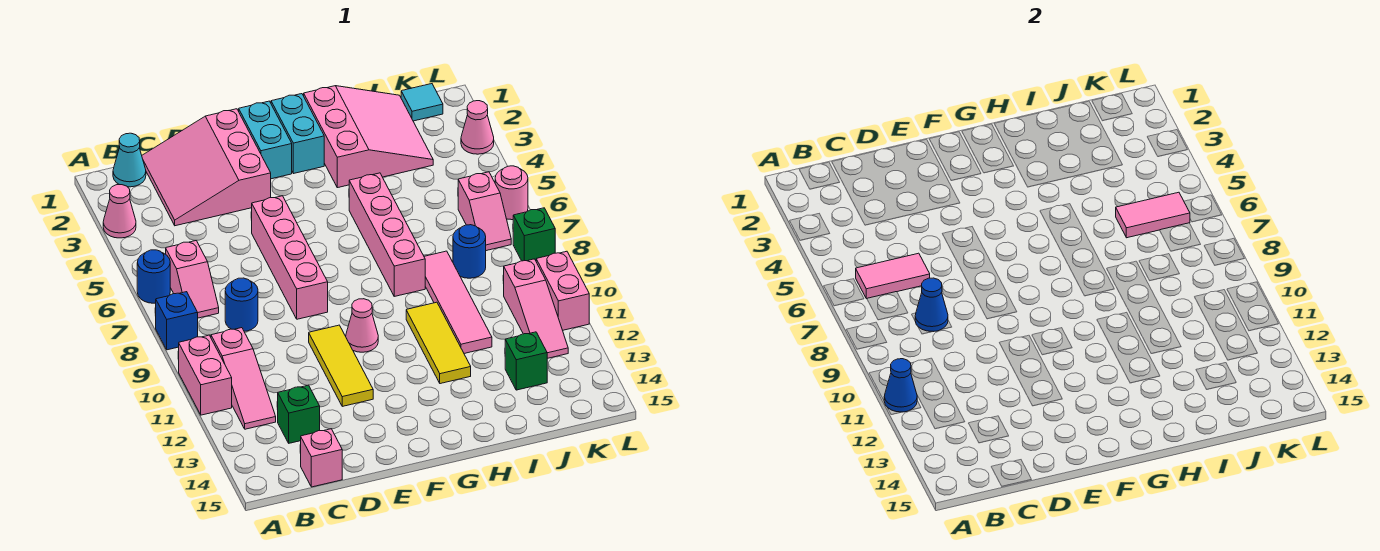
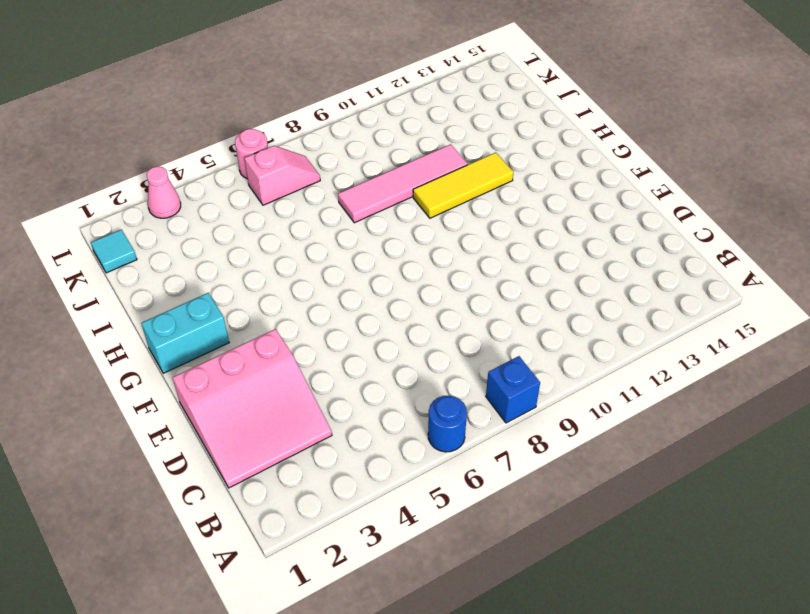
none -> pink 1x1 cone [103,185,136,238]
none -> pink 1x2 brick [179,335,232,415]
none -> cyan 1x1 cone [113,133,146,187]
none -> pink 1x2 slope [166,241,219,318]

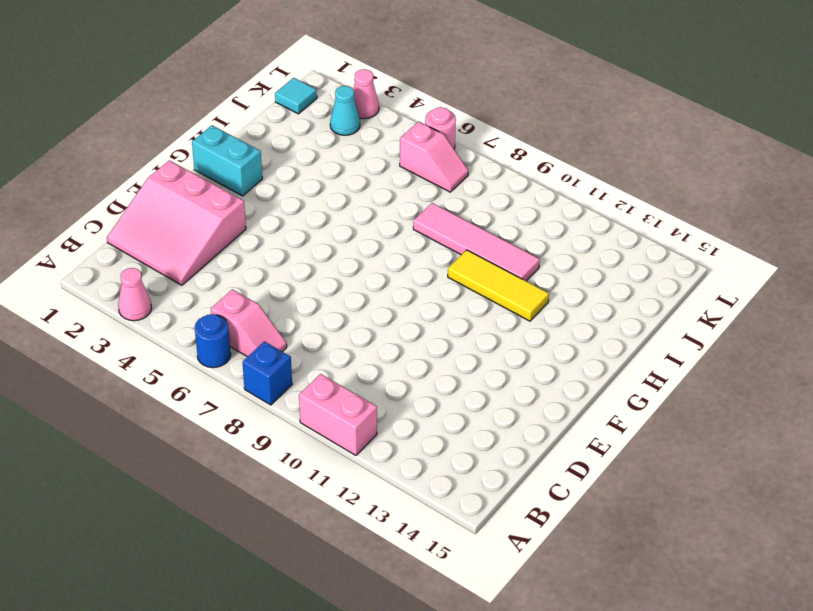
cyan 1x1 cone [330,86,360,135] -> cyan 1x1 cone moved to [113,133,146,187]
none -> pink 1x3 slope [211,328,276,429]
none -> blue 1x1 round brick [225,278,258,331]
none -> green 1x1 brick [278,385,320,443]
none -> pink 1x1 brick [301,429,342,487]

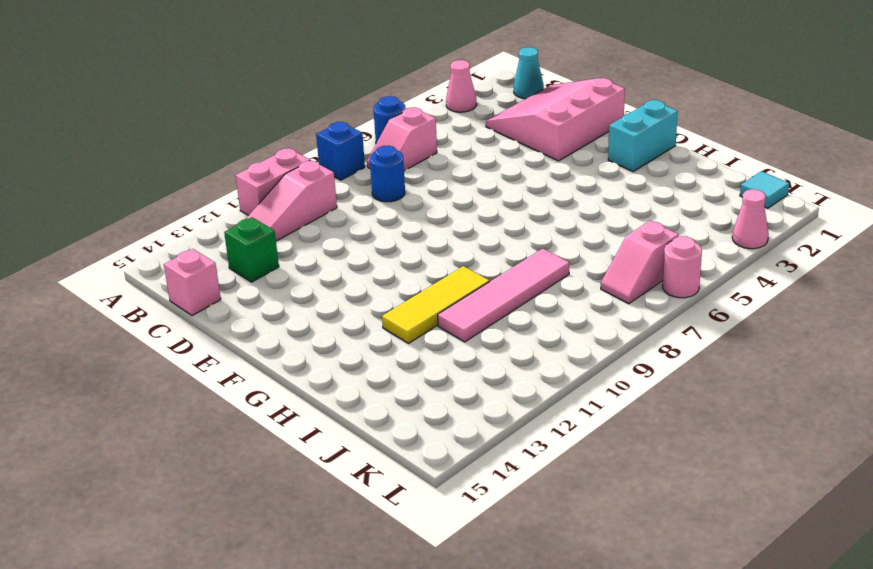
none -> pink 1x4 brick [252,196,328,319]
none -> yellow 1x3 tile [309,325,373,406]
none -> cyan 1x2 brick [239,101,292,179]
none -> pink 1x1 cone [346,299,378,352]

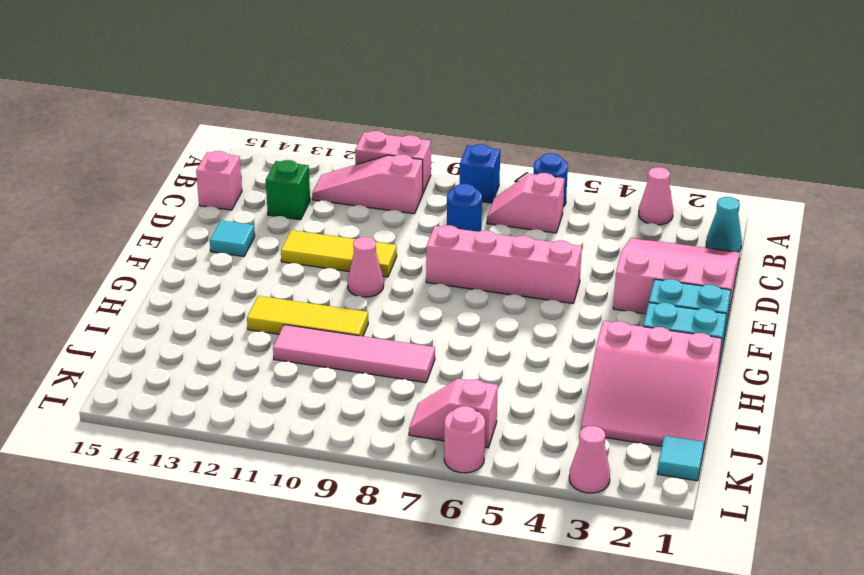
cyan 1x1 tile [210,220,255,257] -> none
none -> pink 1x4 brick [349,173,425,296]
none -> blue 1x1 round brick [453,225,486,278]
none -> green 1x1 brick [505,332,547,390]
none -> pink 1x3 slope [504,259,568,358]

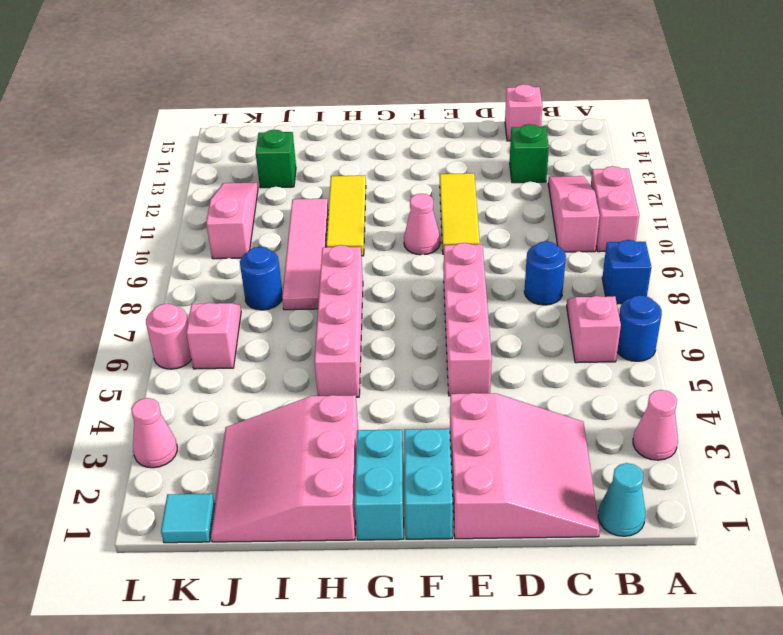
none -> green 1x1 brick [513,208,555,261]
none -> pink 1x2 brick [536,251,589,330]
none -> blue 1x1 cone [884,359,917,412]
none -> pink 1x2 tile [856,253,930,299]

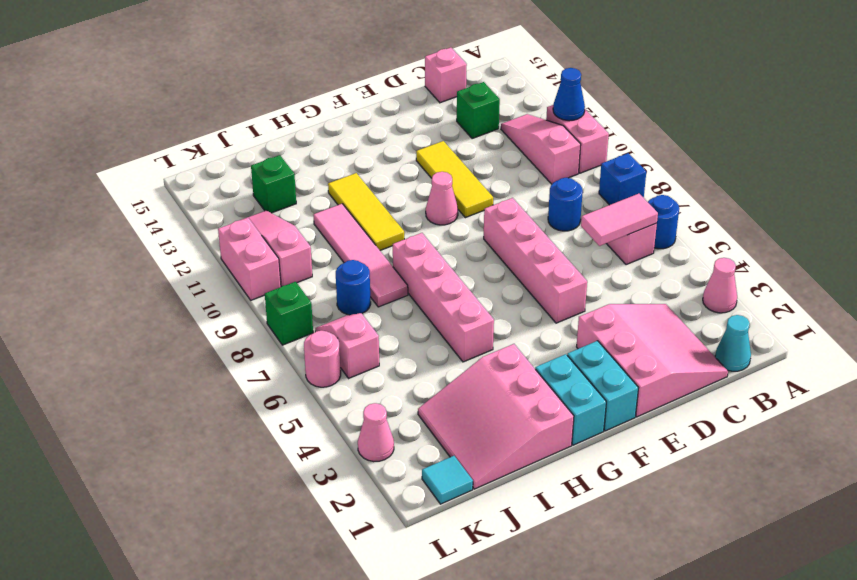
none -> blue 1x1 cone [915,278,948,332]
none -> pink 1x2 tile [1116,192,1190,238]

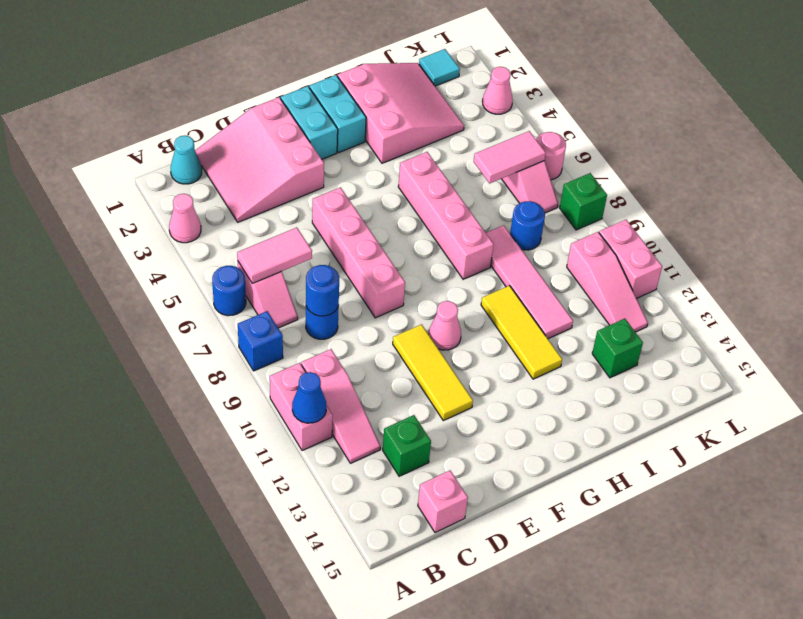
blue 1x1 round brick [306,265,339,316] -> blue 1x1 cone [915,278,948,332]

